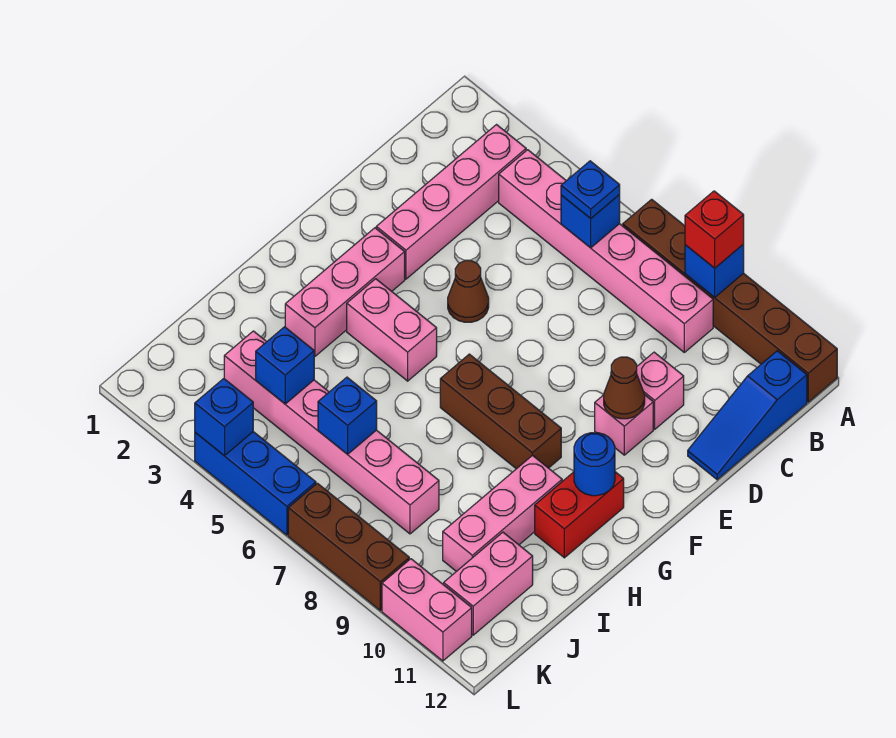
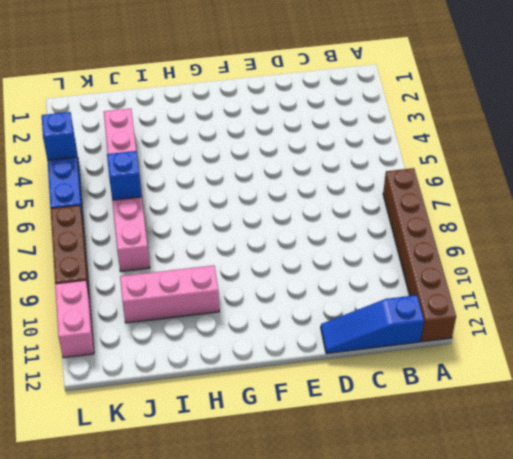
none -> pink 1x4 brick [376,125,526,279]
none -> pink 1x6 brick [499,150,713,352]
none -> pink 1x1 brick [637,352,684,429]

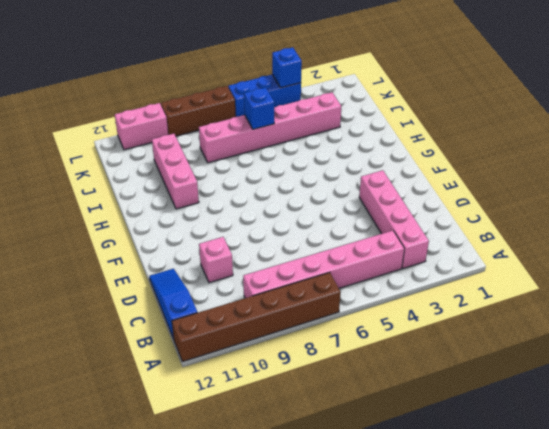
none -> brown 1x1 cone [448,261,489,322]
none -> pink 1x1 brick [595,395,653,455]
none -> pink 1x3 brick [285,228,405,357]

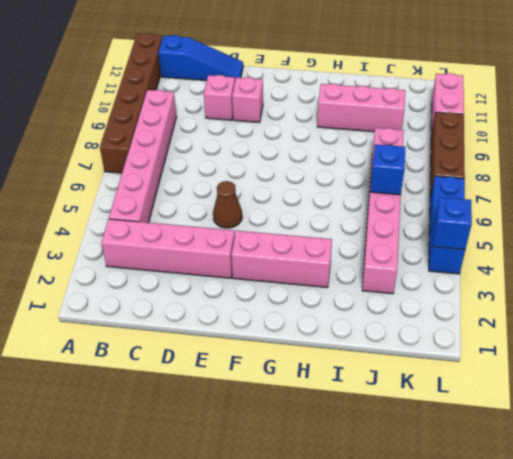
none -> pink 1x2 brick [347,279,437,381]
none -> brown 1x3 brick [440,354,561,469]
none -> red 1x2 brick [535,472,624,558]

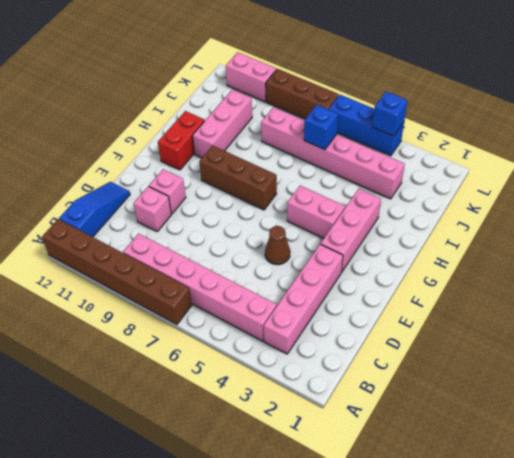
none -> pink 1x2 brick [444,532,533,635]
none -> blue 1x1 brick [685,244,744,297]
none -> blue 1x1 brick [561,195,620,248]

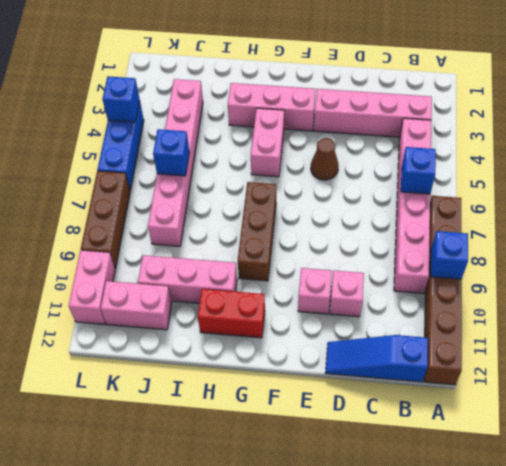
none -> brown 1x1 cone [604,357,645,419]
none -> blue 1x1 round brick [574,433,615,496]
none -> blue 1x1 brick [256,327,314,404]

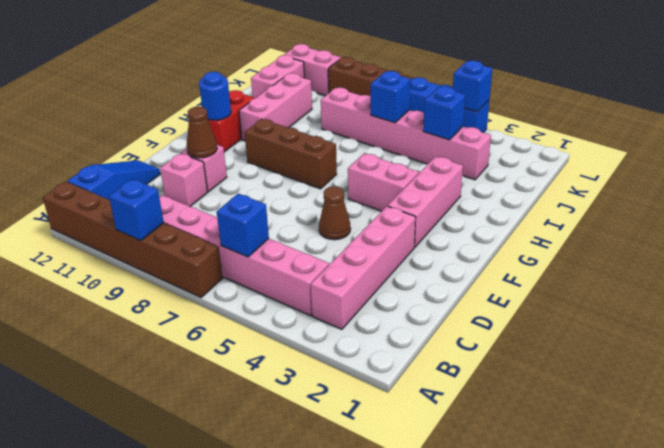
none -> red 1x1 brick [685,191,744,268]
none -> blue 1x1 plate [561,161,620,218]

